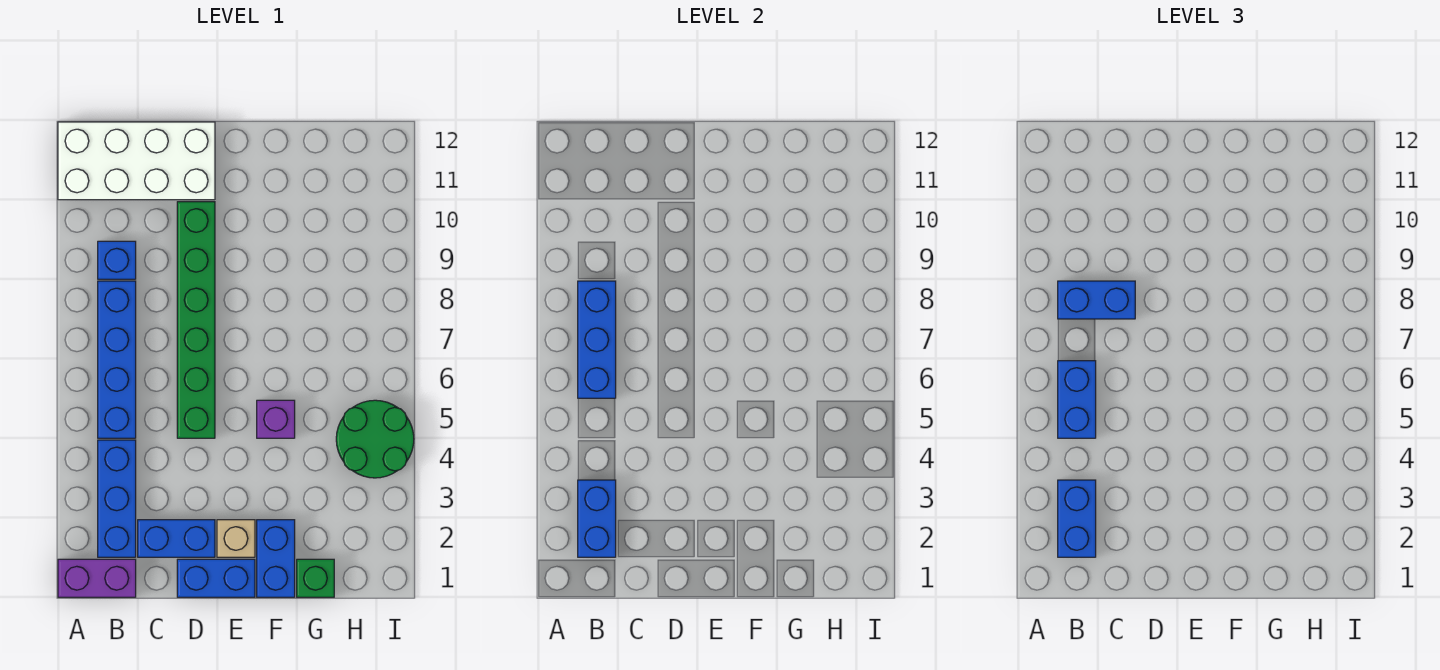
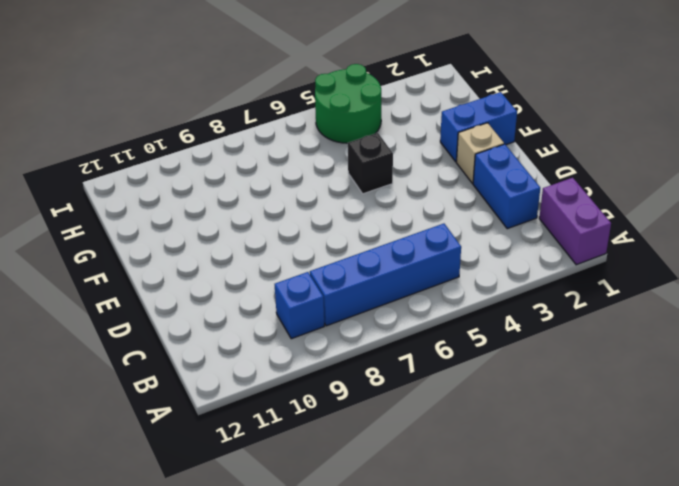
black 1x1 brick [348,133,393,194] -> purple 1x1 brick [257,400,295,438]
none -> white 2x4 brick [58,122,215,200]
none -> blue 1x3 brick [98,440,136,557]
none -> blue 1x2 brick [177,559,255,597]

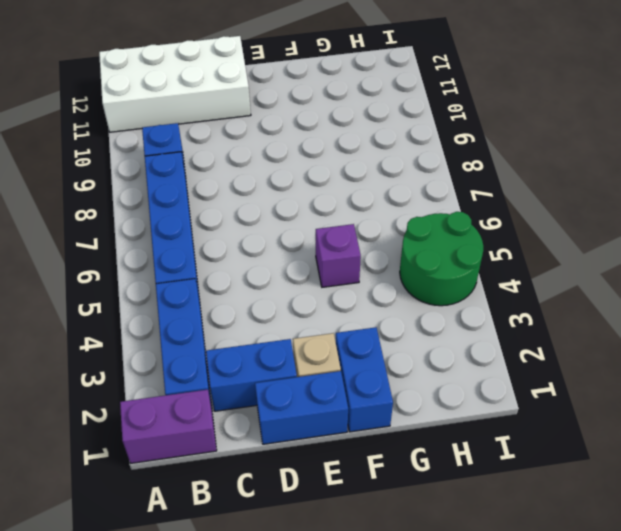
none -> green 1x6 brick [177,202,215,438]
none -> green 1x1 brick [297,559,334,597]
none -> blue 1x2 brick [578,480,616,557]

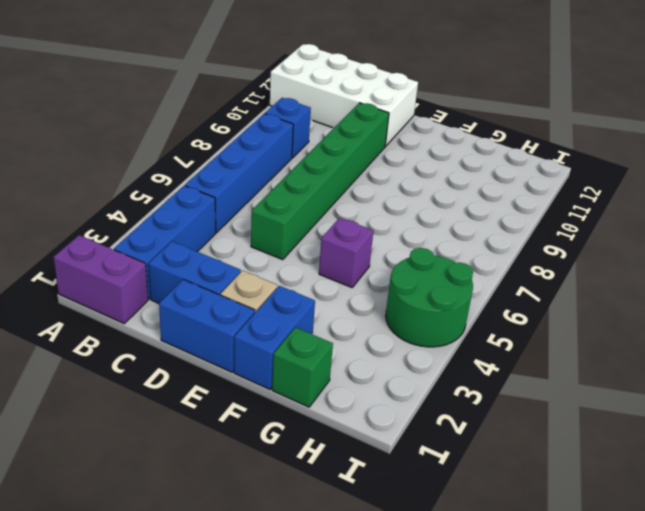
none -> blue 1x2 brick [578,480,616,557]
none -> blue 1x3 brick [578,281,616,398]
none -> blue 1x2 brick [1058,480,1096,557]

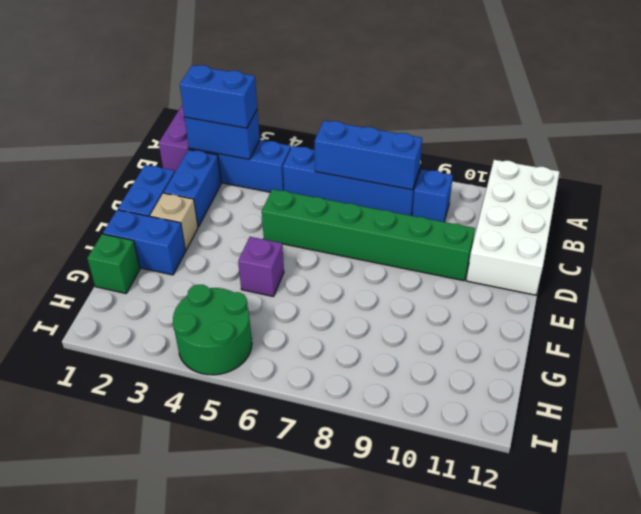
none -> blue 1x2 brick [1058,361,1096,438]
none -> blue 1x2 brick [1058,281,1135,319]

